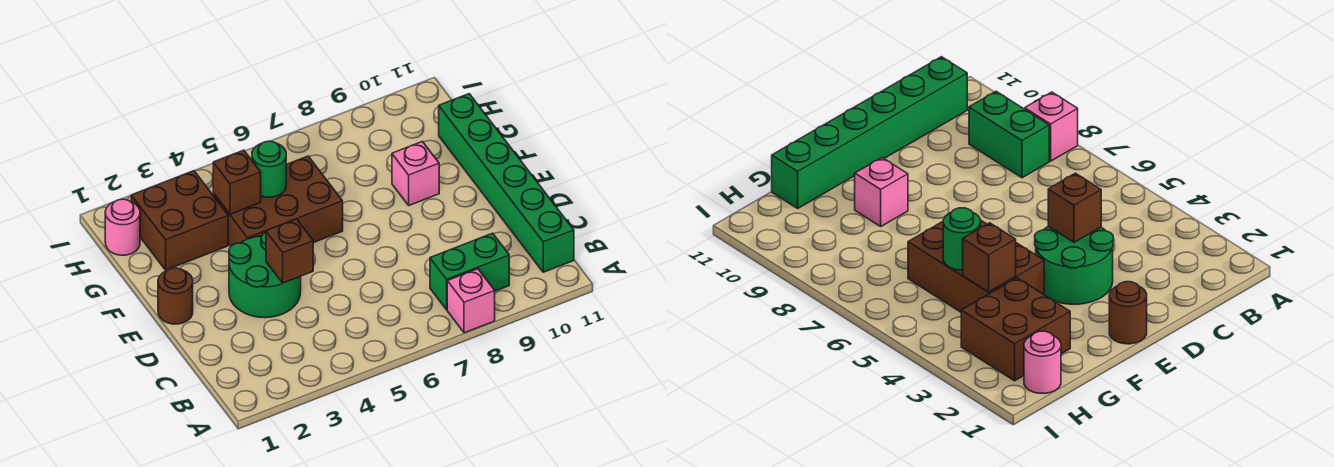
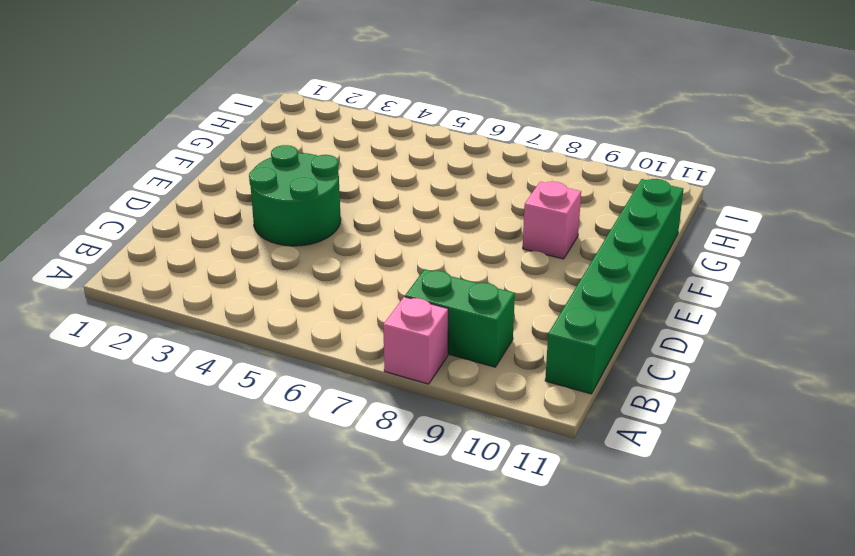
none -> brown 1x1 round brick [158,268,193,324]
none -> brown 2x3 brick [213,156,343,246]
none -> brown 2x2 brick [131,171,228,270]

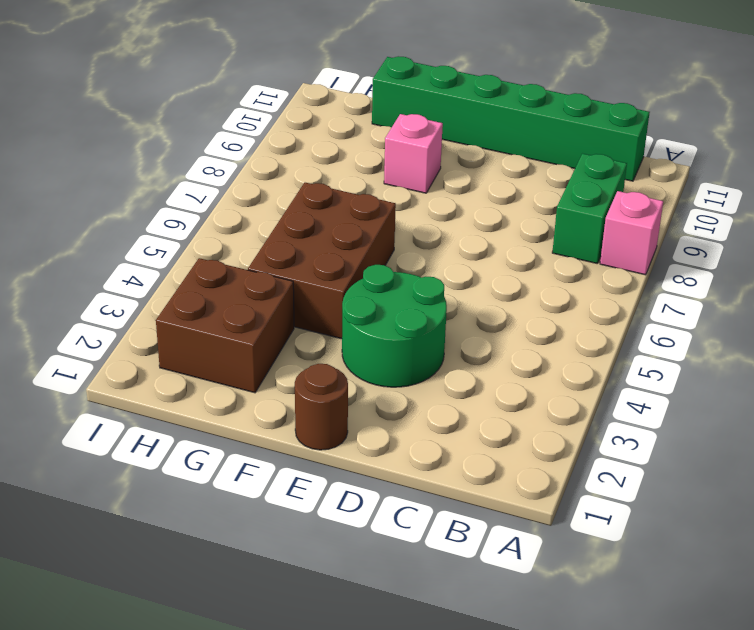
none -> pink 1x1 round brick [105,199,140,255]
none -> brown 1x1 brick [266,219,313,283]
none -> brown 1x1 brick [213,150,261,214]

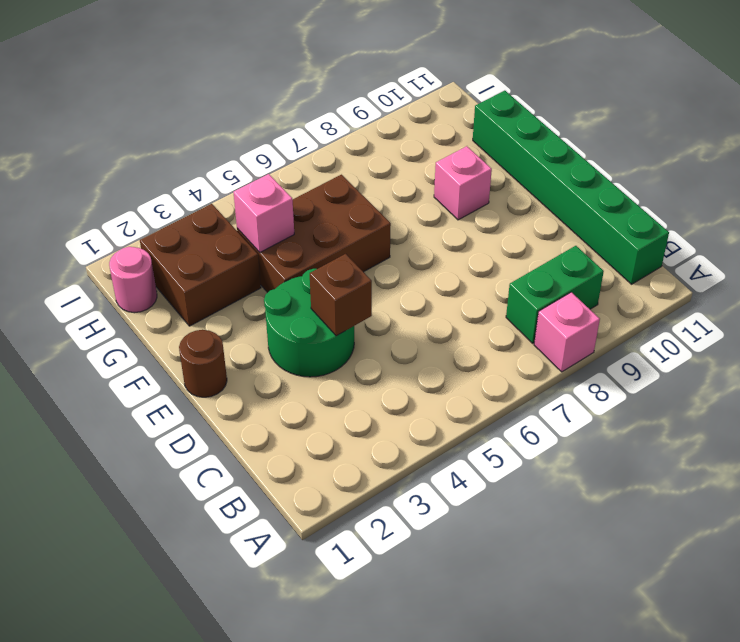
pink 1x1 brick [233,174,294,252] -> brown 1x1 brick [213,150,261,214]
none -> green 1x1 round brick [252,141,286,197]

